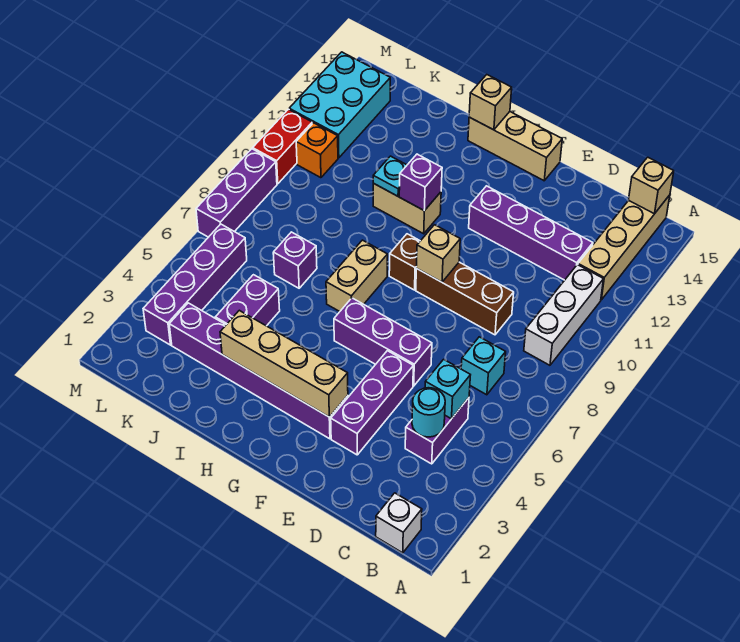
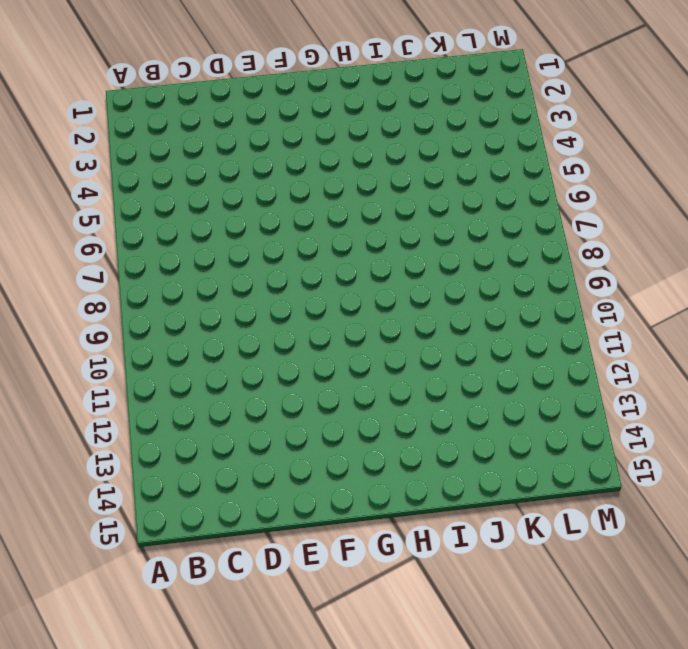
none -> white 1x1 brick [376,493,422,553]
none -> white 1x3 brick [524,265,603,365]
none -> tan 1x4 brick [578,195,670,300]

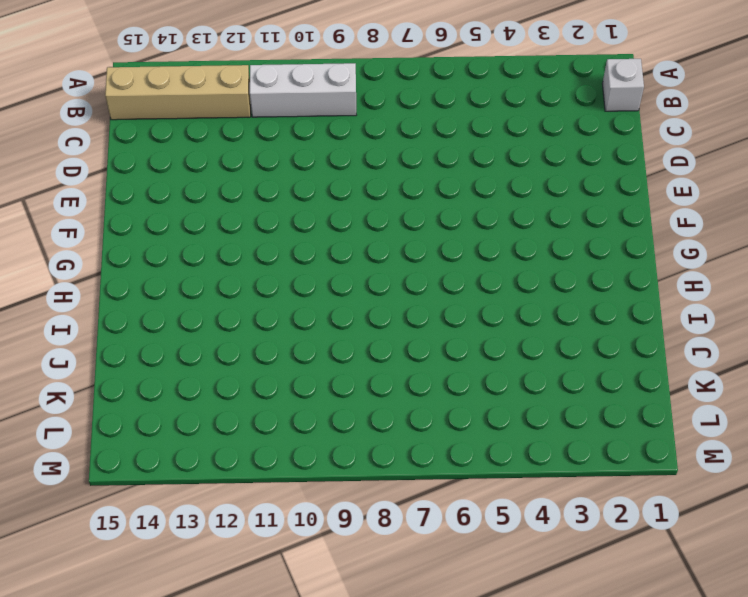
none -> purple 1x2 brick [405,398,469,464]
none -> cyan 1x1 brick [461,337,506,395]
none -> purple 1x4 brick [469,186,593,280]

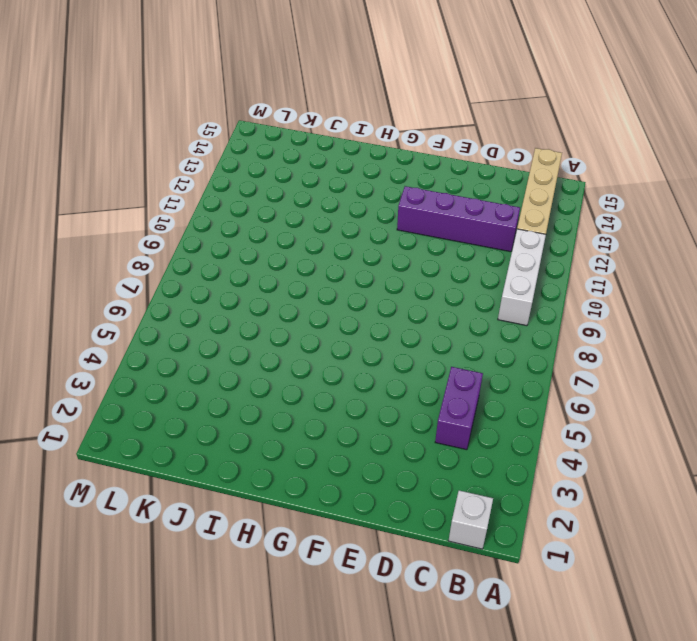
none -> cyan 1x1 brick [461,337,506,395]
none -> brown 1x3 brick [416,262,514,335]
none -> purple 1x3 brick [331,351,413,455]

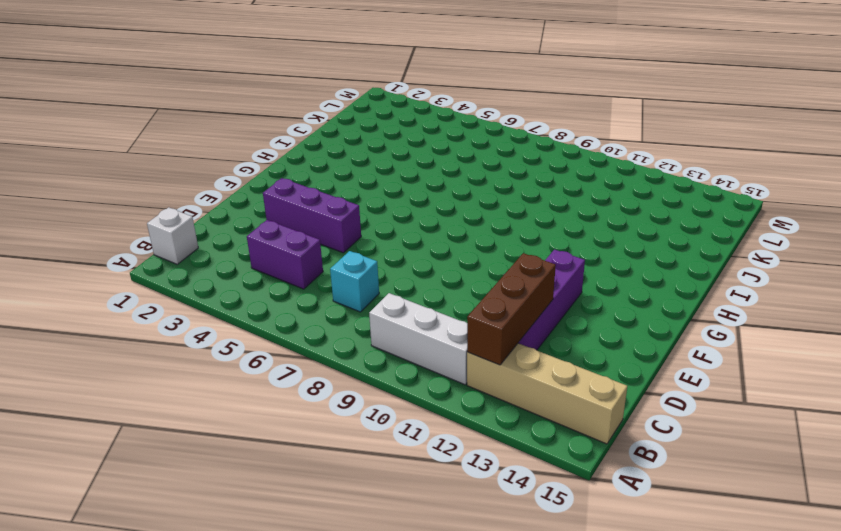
brown 1x3 brick [467,253,556,365] -> brown 1x3 brick moved to [416,262,514,335]
none -> purple 1x3 brick [334,298,432,386]
none -> purple 1x6 brick [169,303,348,439]
none -> tan 1x3 brick [468,112,562,181]

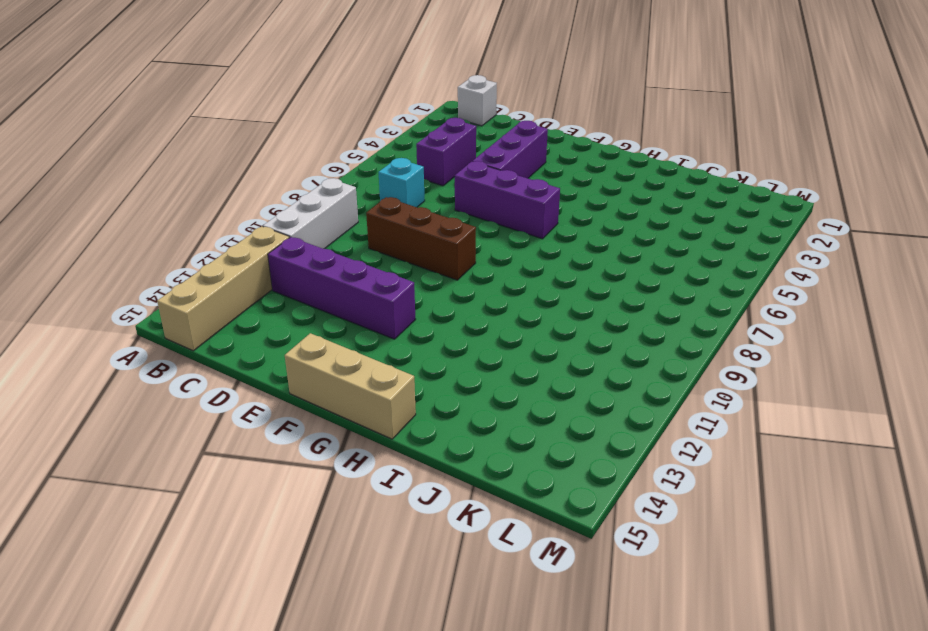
none -> purple 1x6 brick [169,303,348,439]
none -> brown 1x1 brick [389,234,420,290]
none -> tan 1x2 brick [326,240,388,312]

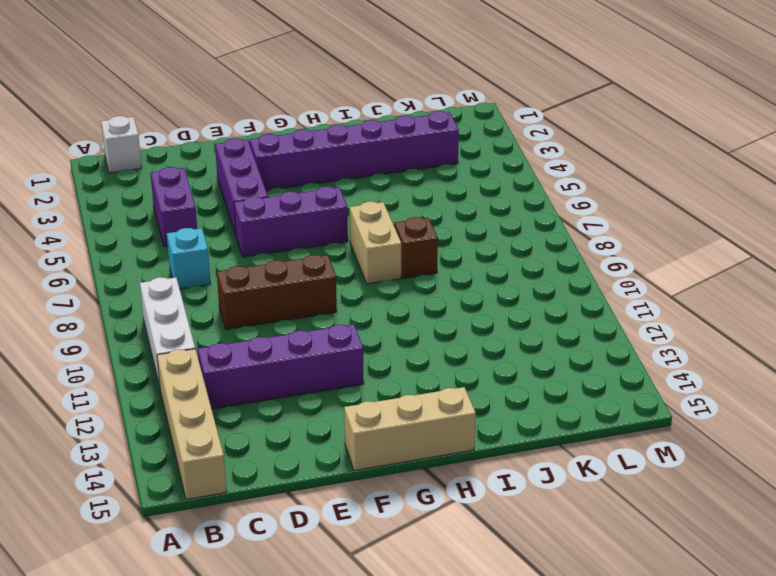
brown 1x1 brick [394,217,438,278] -> brown 1x1 brick moved to [389,234,420,290]
none -> tan 1x2 brick [373,183,441,234]
none -> purple 1x2 brick [215,275,280,326]
none -> purple 1x1 brick [273,232,317,288]

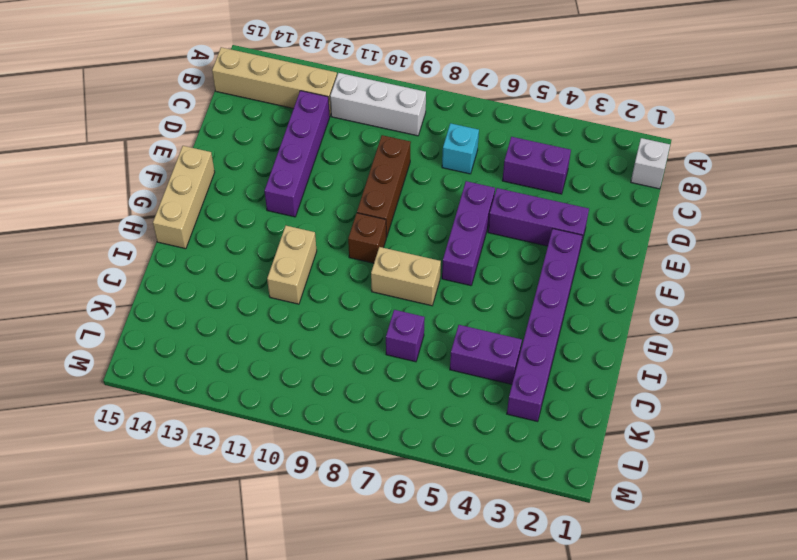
none -> purple 1x4 brick [143,224,247,345]
none -> orange 1x1 brick [296,123,338,178]
none -> cyan 2x3 brick [289,52,390,158]

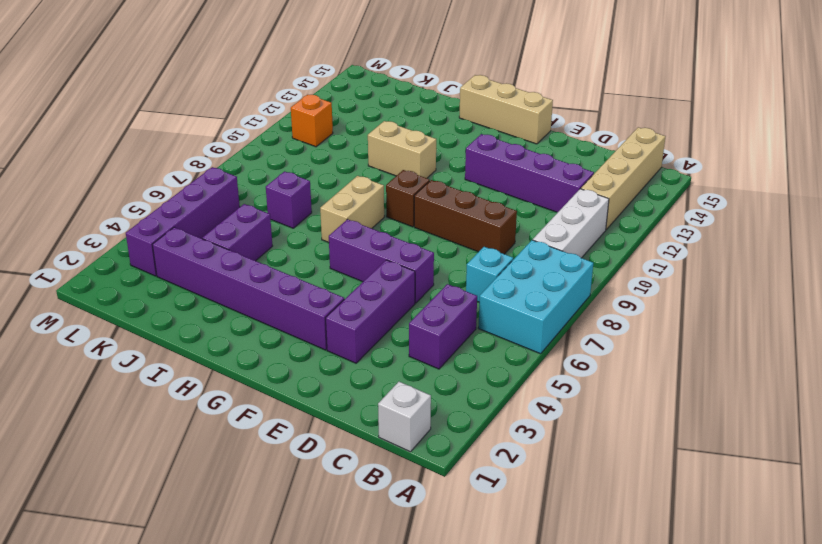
cyan 2x3 brick [478,240,593,354] -> cyan 2x3 brick moved to [289,52,390,158]
none -> purple 1x3 brick [196,149,277,237]
none -> red 1x2 brick [253,109,312,184]
none -> tan 1x1 brick [629,157,674,214]

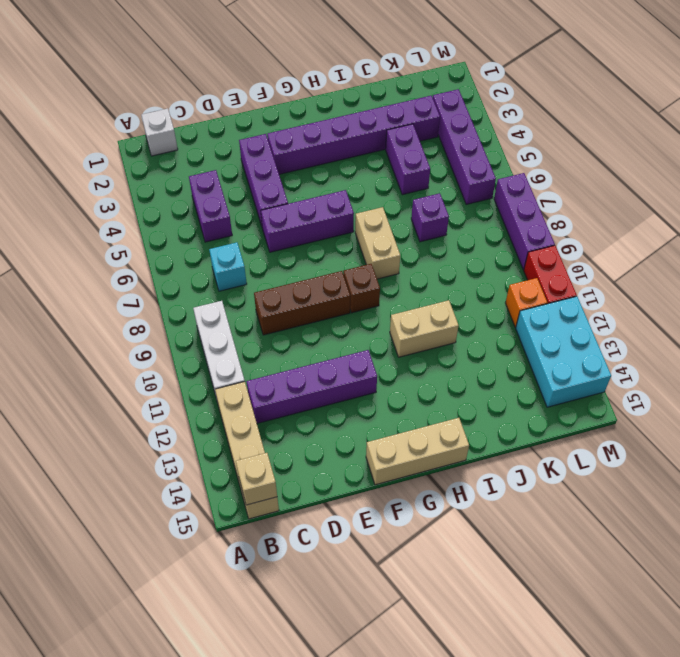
none -> cyan 1x1 round brick [412,388,445,437]
none -> cyan 1x1 brick [425,359,470,419]
none -> tan 1x4 brick [220,310,348,417]

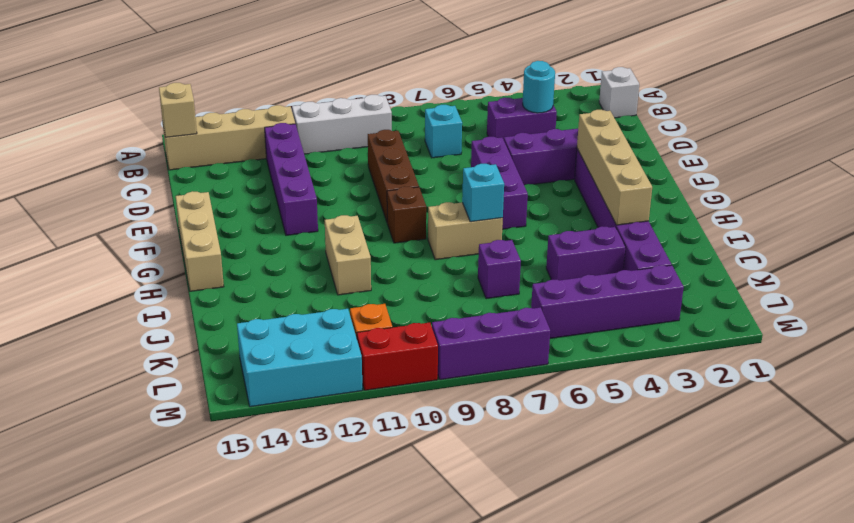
cyan 1x1 brick [462,164,504,222] -> cyan 1x1 brick moved to [425,359,470,419]
none -> tan 1x1 brick [416,225,460,282]
none -> purple 1x1 brick [399,154,442,211]
none -> tan 1x1 brick [469,75,512,130]

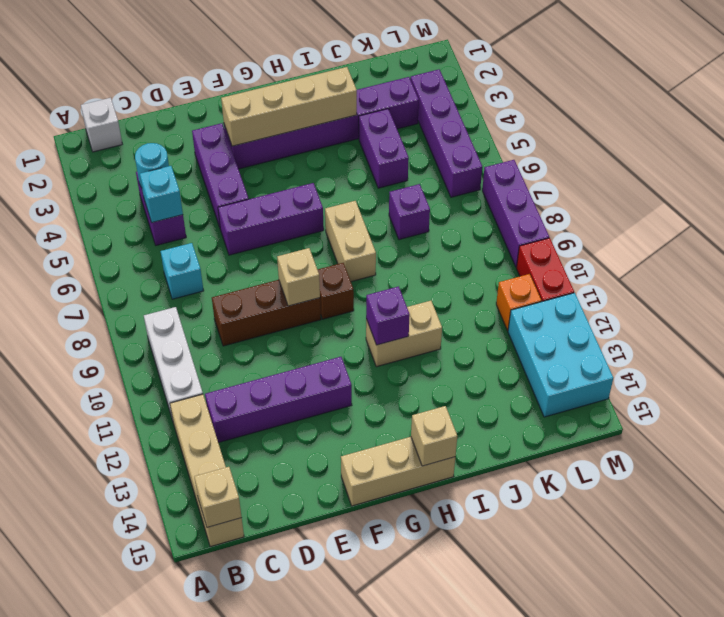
none -> cyan 1x1 plate [373,156,407,196]

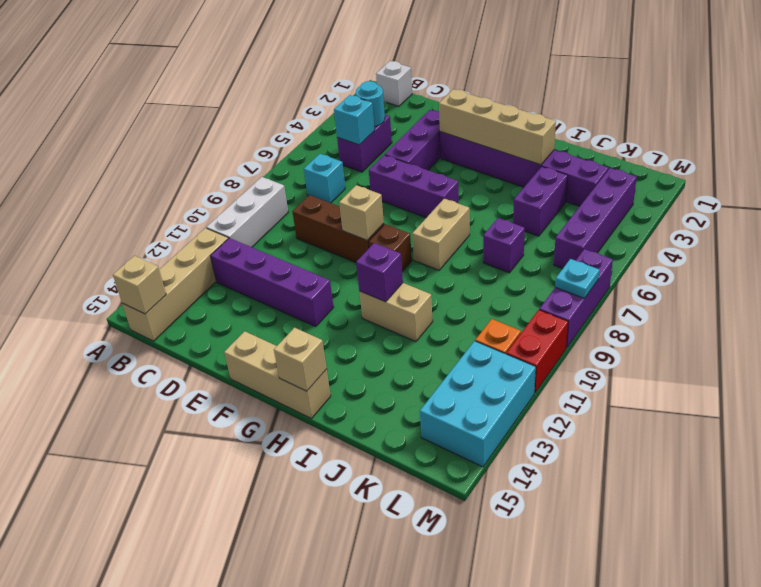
cyan 1x1 plate [555,259,600,298] -> cyan 1x1 plate moved to [373,156,407,196]

